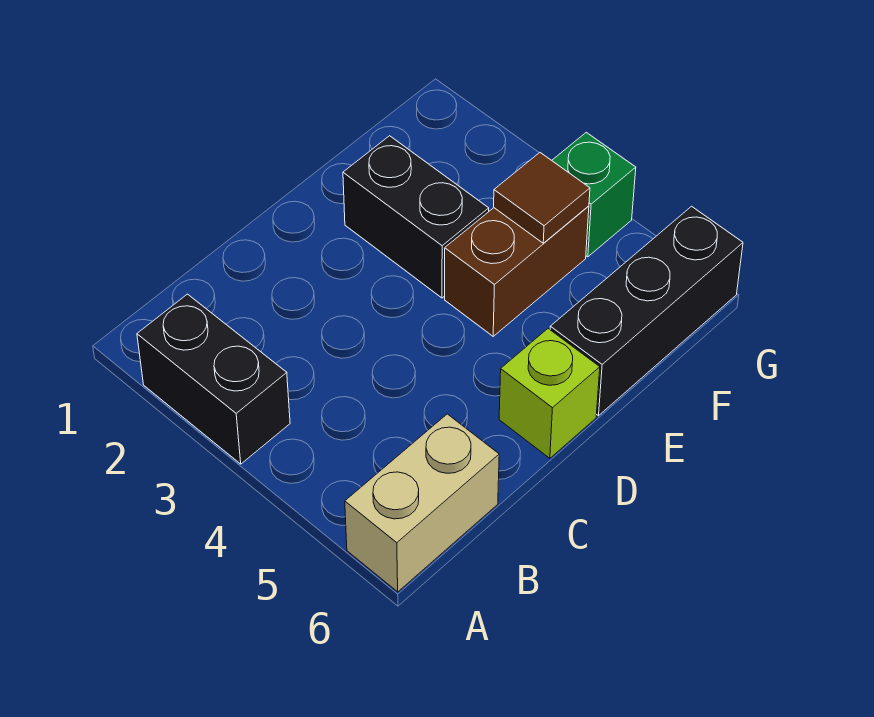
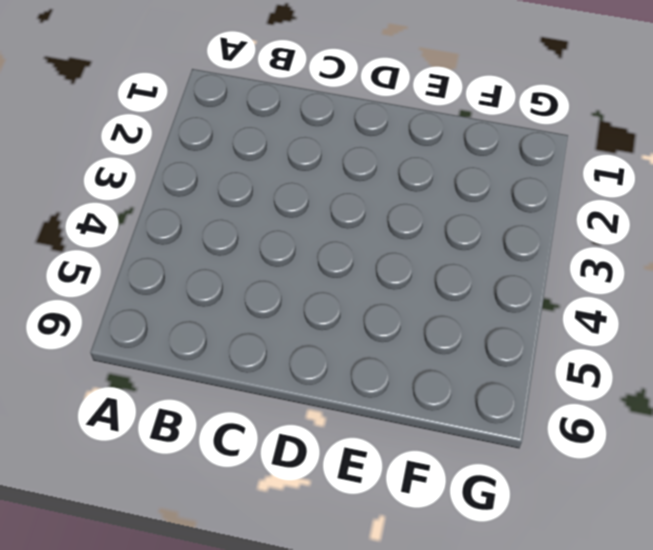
none -> black 1x2 brick [137,294,290,464]
none -> tan 1x2 brick [345,414,499,592]

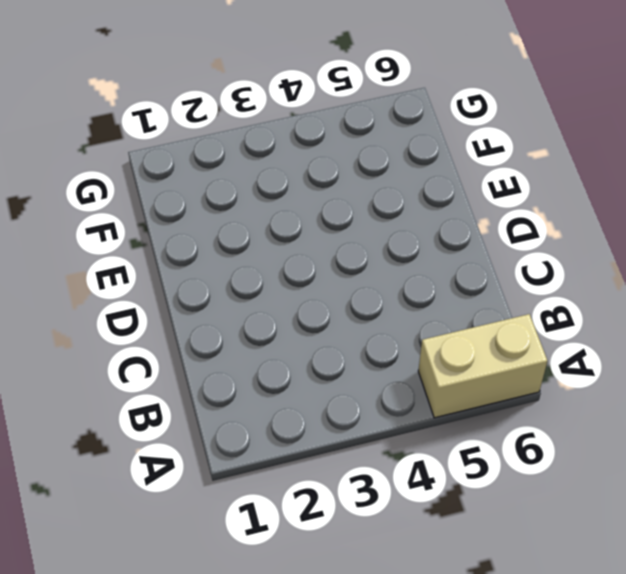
tan 1x2 brick [418,314,547,418] -> tan 1x2 brick turned to [345,414,499,592]
none -> black 1x2 brick [137,294,290,464]
none -> lime 1x1 brick [499,329,600,458]

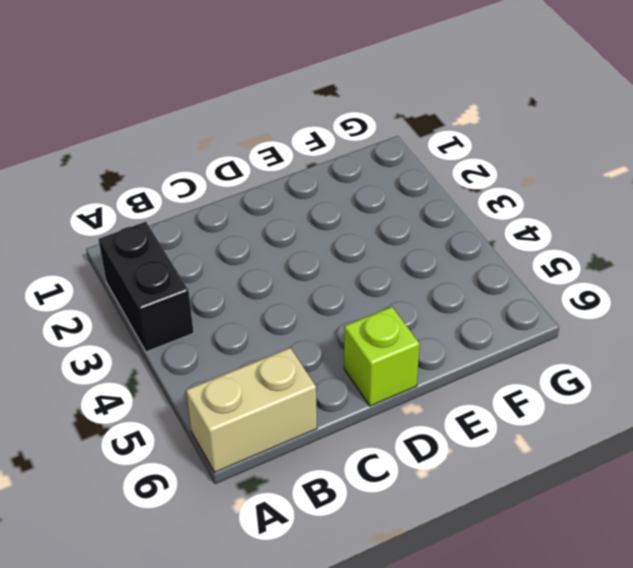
none -> black 1x2 brick [343,136,489,298]
none -> brown 1x2 brick [445,206,589,336]

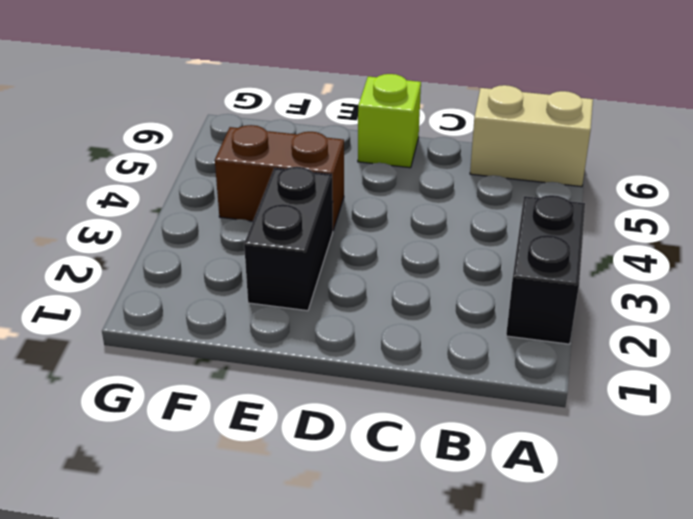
none -> black 1x3 brick [550,206,743,416]
none -> green 1x1 brick [552,132,636,257]

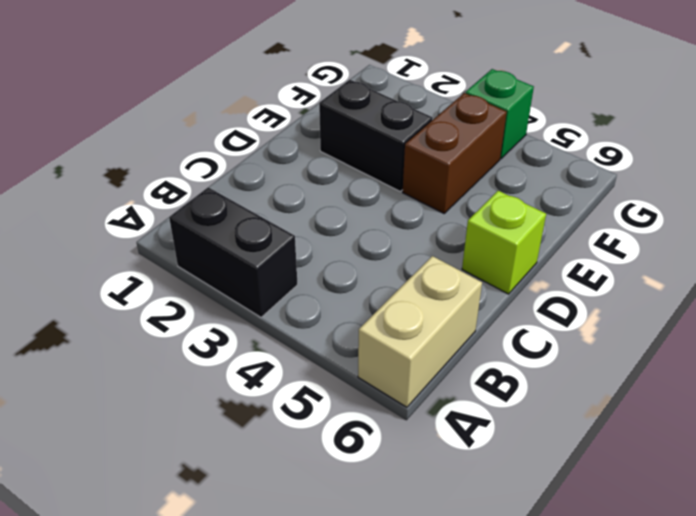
none -> black 1x3 brick [550,206,743,416]
none -> brown 1x1 tile [494,153,590,243]

